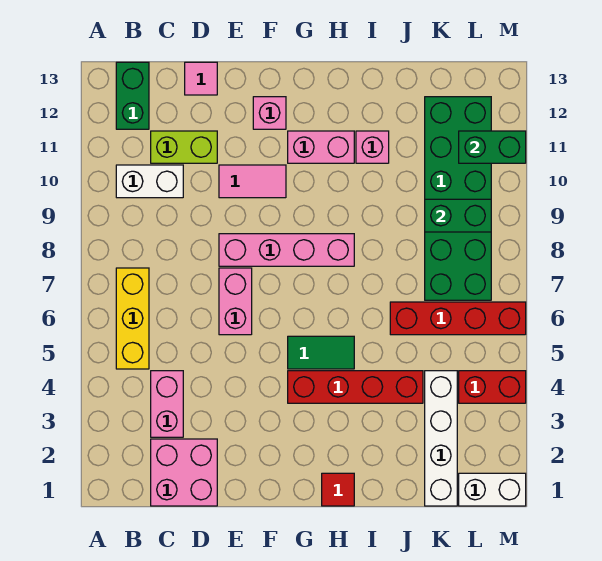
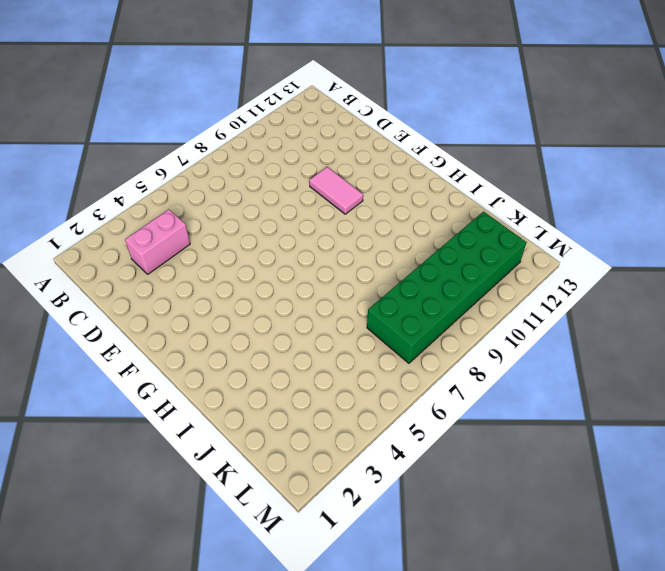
none -> yellow 1x3 brick [116,268,149,369]
none -> white 1x2 brick [116,165,183,198]
none -> green 1x2 brick [116,62,149,129]

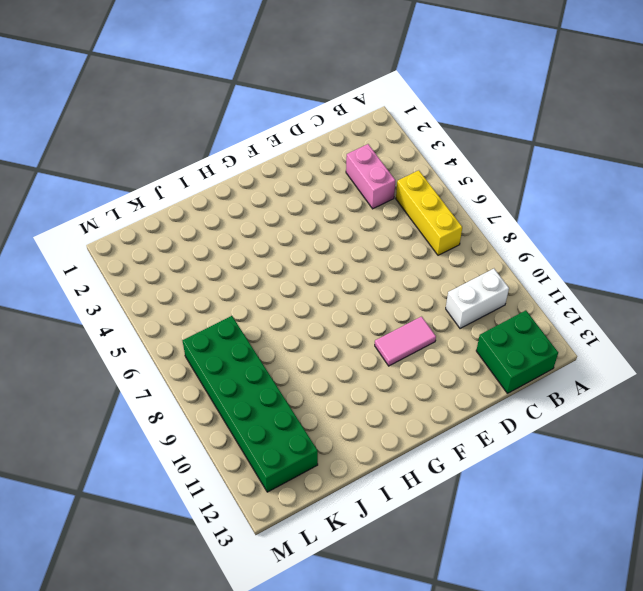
green 2x2 brick [476,310,558,393] -> green 1x2 brick [116,62,149,129]
none -> pink 2x2 brick [151,439,217,506]
none -> lime 1x2 brick [151,131,217,163]
none -> pink 1x1 tile [185,62,217,95]

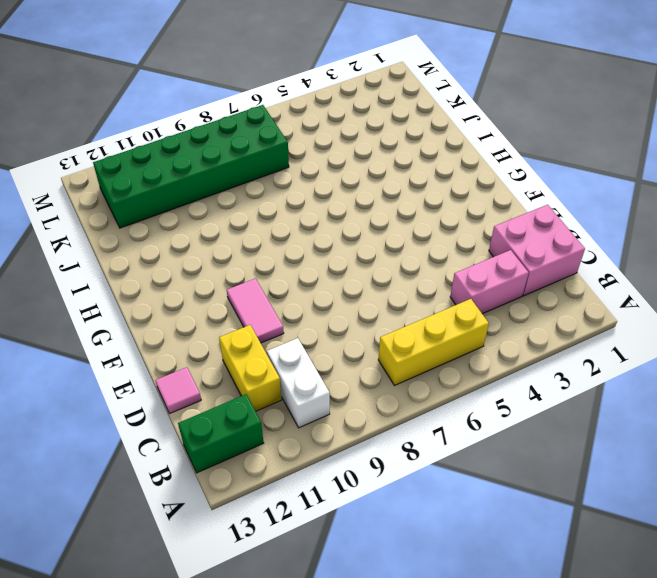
yellow 1x2 brick [219,325,281,411] -> lime 1x2 brick [151,131,217,163]
none -> pink 1x2 brick [219,268,252,335]
none -> pink 1x4 brick [219,234,354,266]
none -> pink 1x1 brick [253,97,286,129]

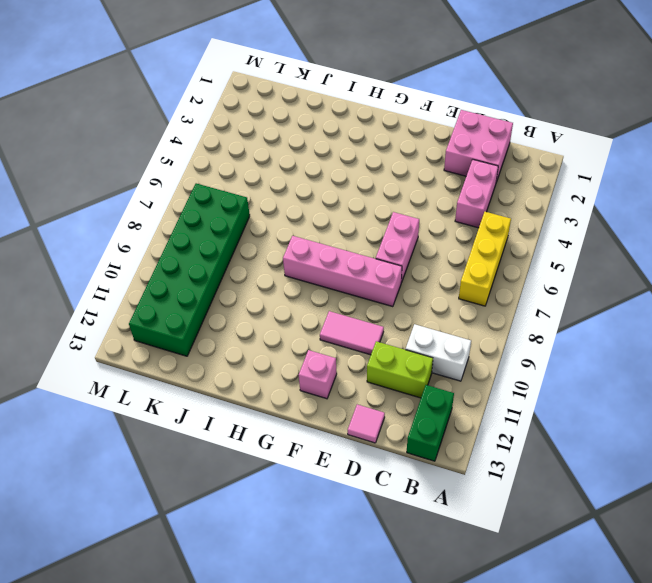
none -> red 1x4 brick [288,371,423,403]
none -> green 1x2 tile [288,336,354,369]
none -> pink 1x2 brick [288,131,354,163]

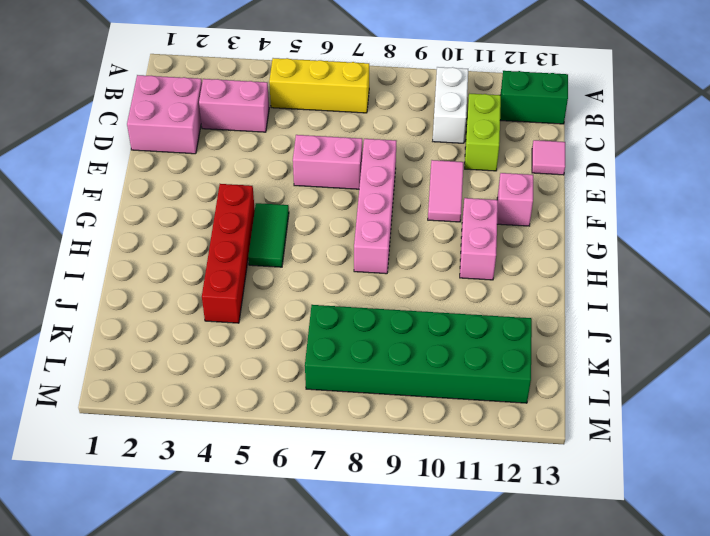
none -> red 1x1 tile [322,473,354,506]
none -> pink 1x1 brick [356,131,389,163]
none -> red 1x4 brick [390,302,526,335]

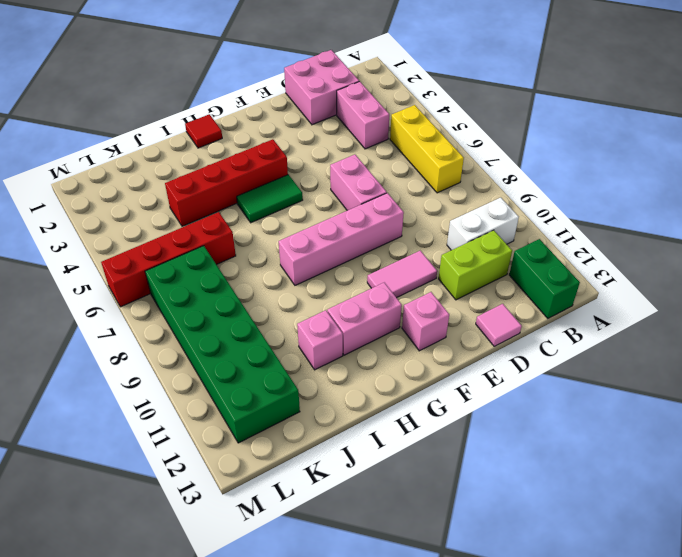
none -> white 1x4 brick [425,371,457,506]
none -> white 1x2 brick [459,473,526,506]
none -> red 1x2 brick [459,371,526,403]

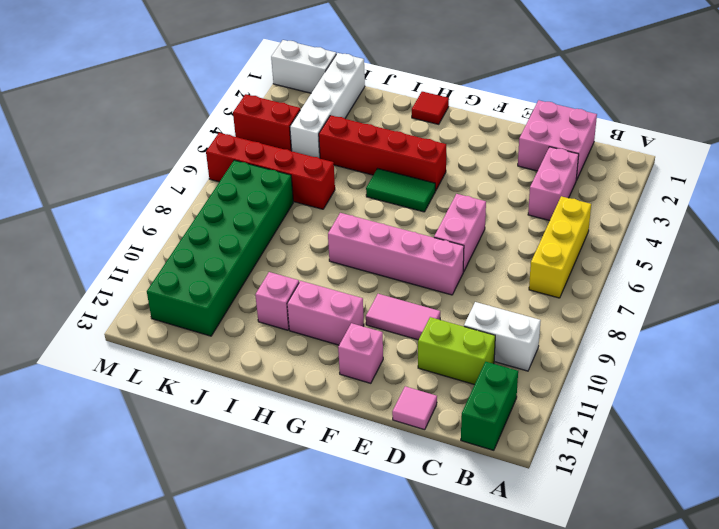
none -> green 1x2 brick [425,199,491,232]
none -> green 1x2 brick [459,131,526,163]

